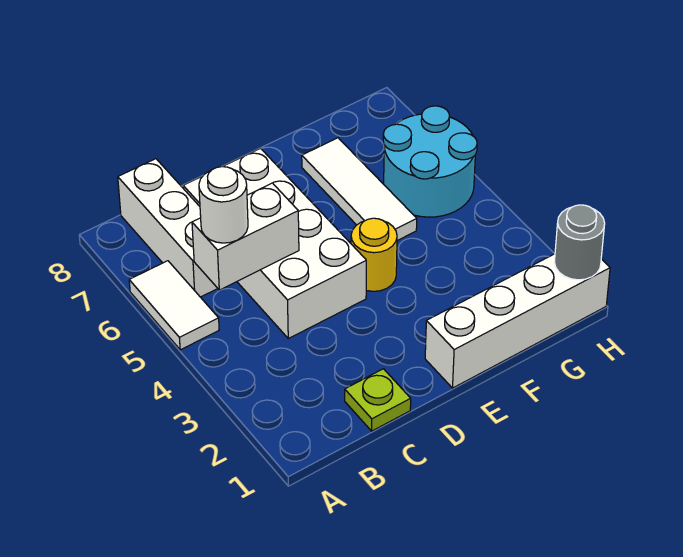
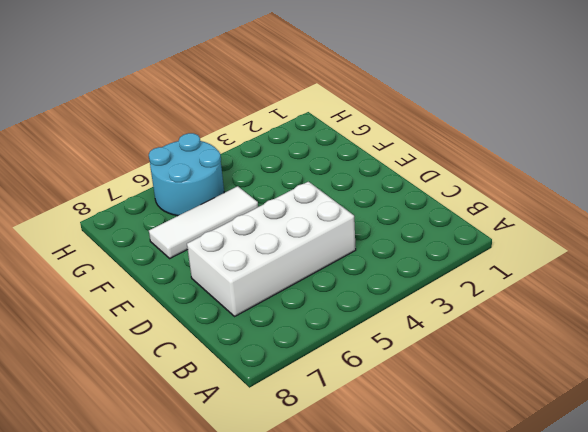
none -> white 1x2 tile [129,261,219,350]
none -> white 1x3 brick [118,159,218,297]

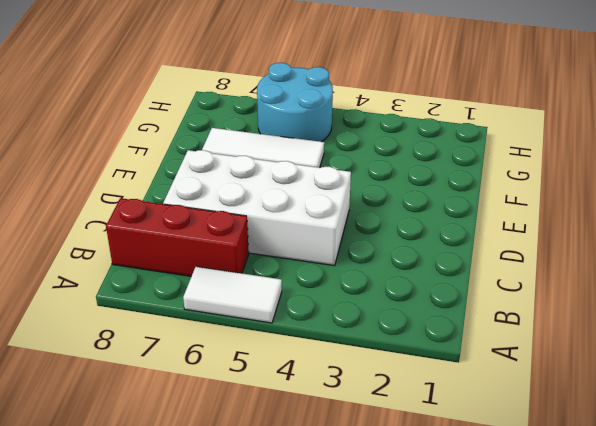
red 1x3 brick [106,198,249,276] -> white 1x3 brick [118,159,218,297]
none -> lime 1x1 plate [345,369,411,431]
none -> white 1x4 brick [425,254,610,388]

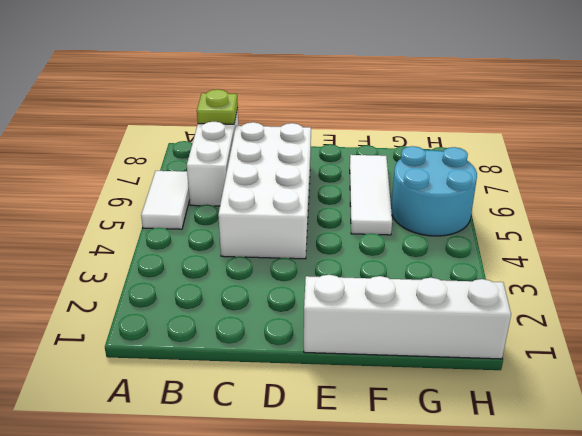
lime 1x1 plate [197,89,238,124] -> lime 1x1 plate moved to [345,369,411,431]
none -> yellow 1x1 round brick [351,218,397,291]
none -> white 1x2 brick [192,183,299,290]

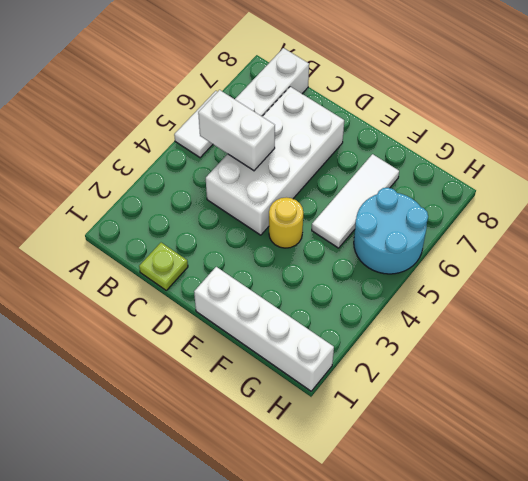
none -> grey 1x1 round brick [554,205,605,280]
none -> white 1x1 round brick [199,167,248,243]

